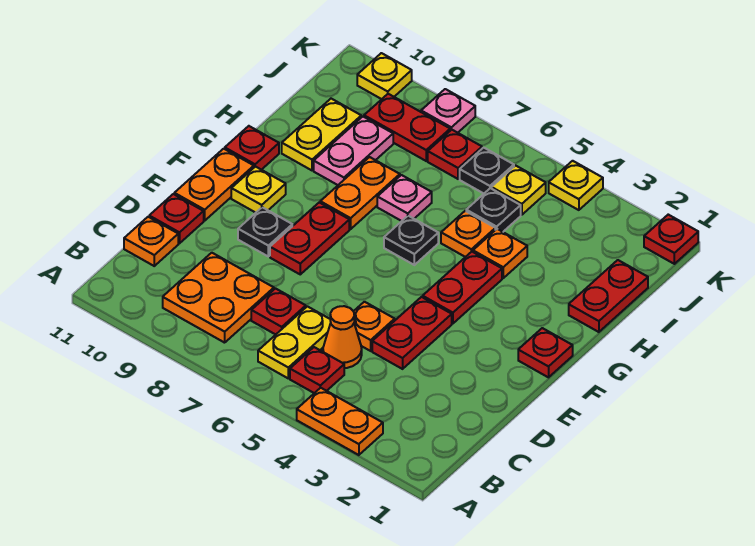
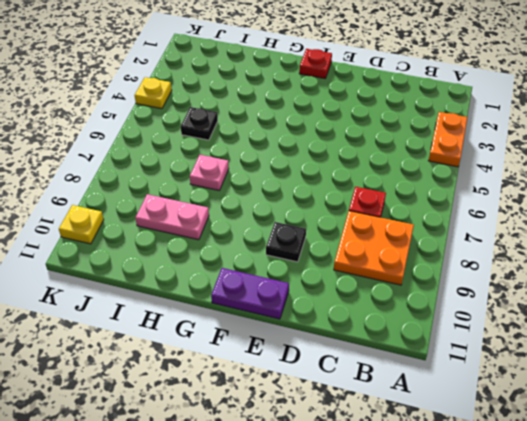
purple 1x2 plate [211,268,289,319] -> orange 1x2 plate [174,149,254,221]
none -> red 1x1 plate [290,347,344,393]
none -> yellow 1x2 plate [258,306,331,378]
none -> orange 1x1 cone [323,306,362,368]
none -> orange 1x1 plate [124,217,178,266]

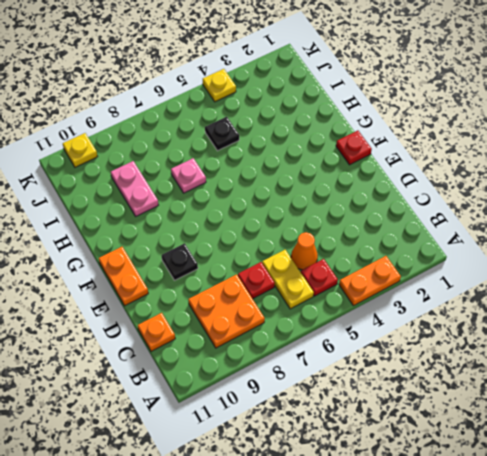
none -> red 1x2 plate [372,297,452,369]
none -> orange 1x1 plate [354,302,395,351]
none -> red 1x1 plate [149,194,204,243]
none -> red 1x2 plate [270,202,349,274]

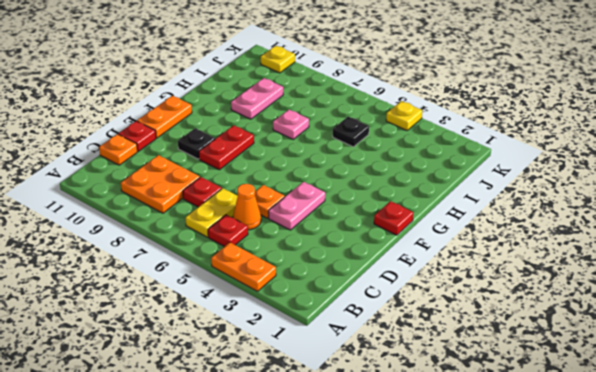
pink 1x2 plate [268,182,325,230] -> red 1x2 plate [372,297,452,369]
none -> red 1x2 plate [423,252,502,324]
none -> yellow 1x1 plate [231,167,286,213]
none -> black 1x1 plate [384,216,438,265]
none -> orange 1x2 plate [320,157,400,229]

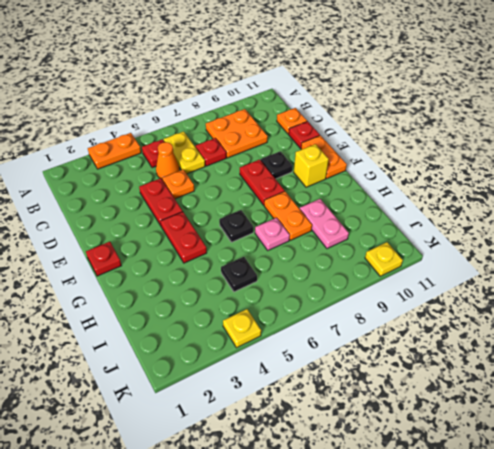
yellow 1x1 brick [294,144,329,187] -> yellow 1x1 plate [231,167,286,213]
none -> red 1x1 plate [225,126,279,170]
none -> red 1x2 plate [569,260,648,332]
none -> orange 1x1 plate [473,229,527,278]
none -> orange 1x1 plate [441,211,495,257]

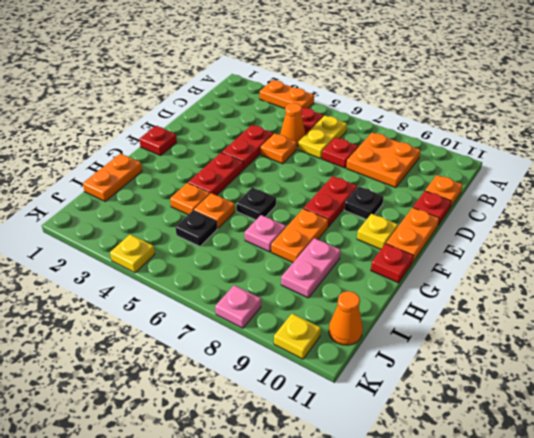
orange 1x2 plate [83,154,142,201] -> red 1x2 plate [569,260,648,332]
orange 1x1 cone [329,291,363,345] -> none
none -> yellow 1x2 plate [282,99,361,170]
none -> yellow 1x1 plate [492,166,546,215]
none -> black 1x1 plate [460,148,514,193]
none -> red 1x1 plate [428,130,482,179]

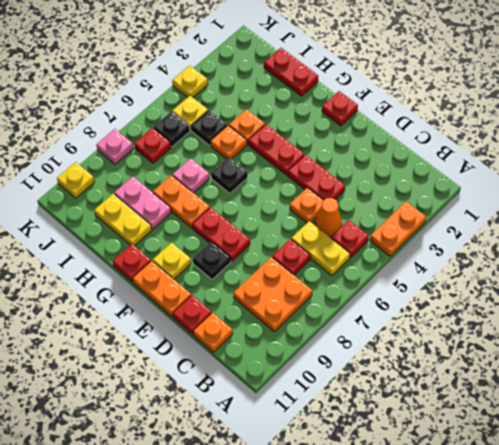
none -> red 1x2 plate [364,94,450,161]
none -> red 1x1 plate [644,215,698,264]

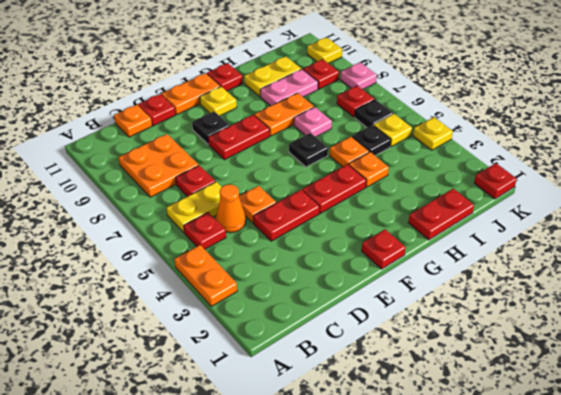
red 1x1 plate [303,59,339,89] -> red 1x2 plate [364,94,450,161]

